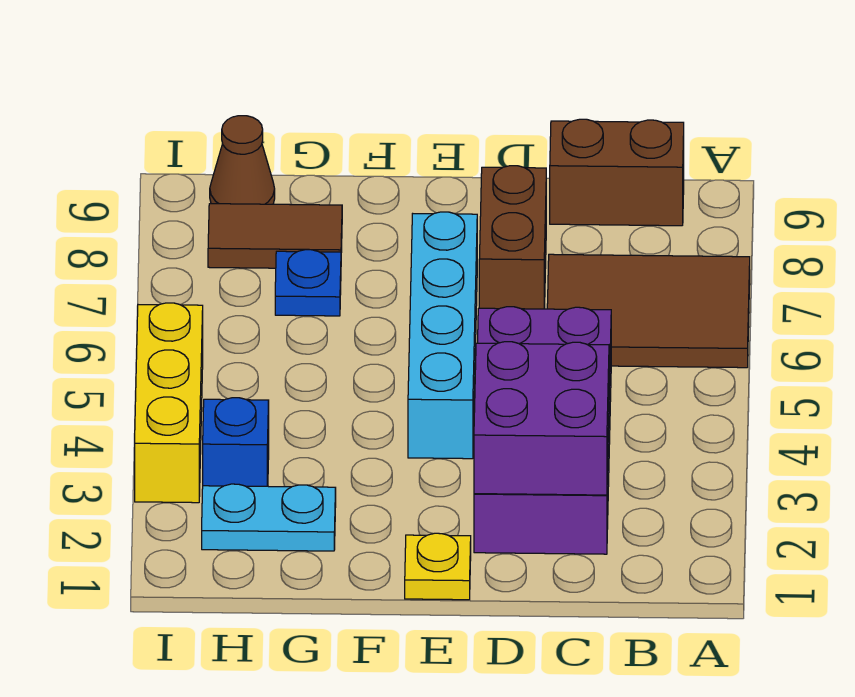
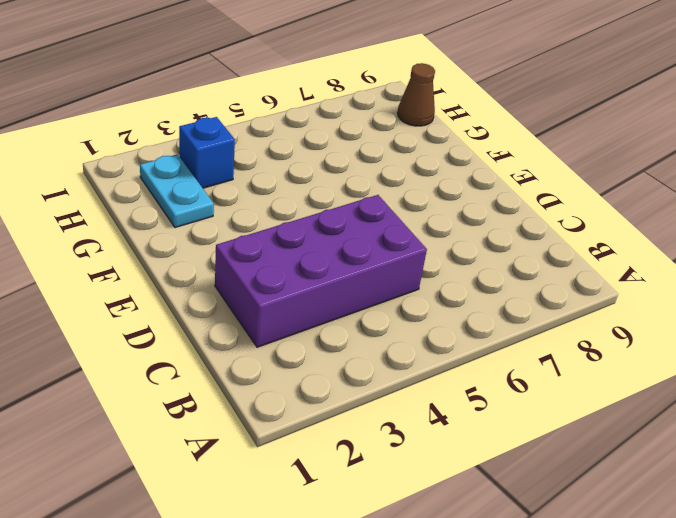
none -> brown 2x3 tile [547,254,750,368]
none -> brown 1x2 brick [550,119,684,226]
none -> brown 1x2 brick [479,166,546,309]

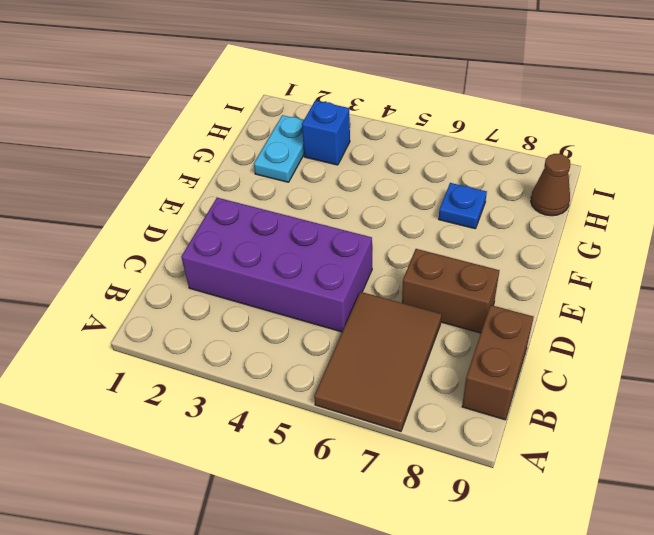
none -> yellow 1x1 plate [405,533,471,600]
none -> cyan 1x4 brick [408,212,477,459]
none -> brown 1x2 tile [208,204,342,268]

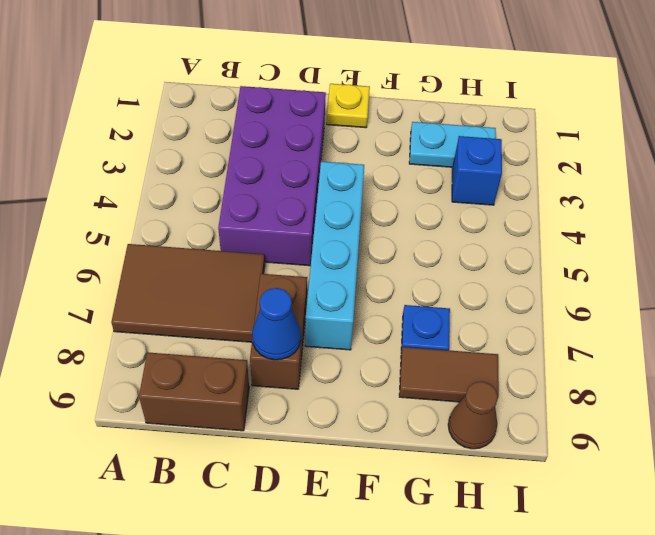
blue 1x1 cone [252,288,301,360] -> none
none -> yellow 1x3 brick [135,303,203,503]
none -> purple 2x2 brick [474,342,609,495]

